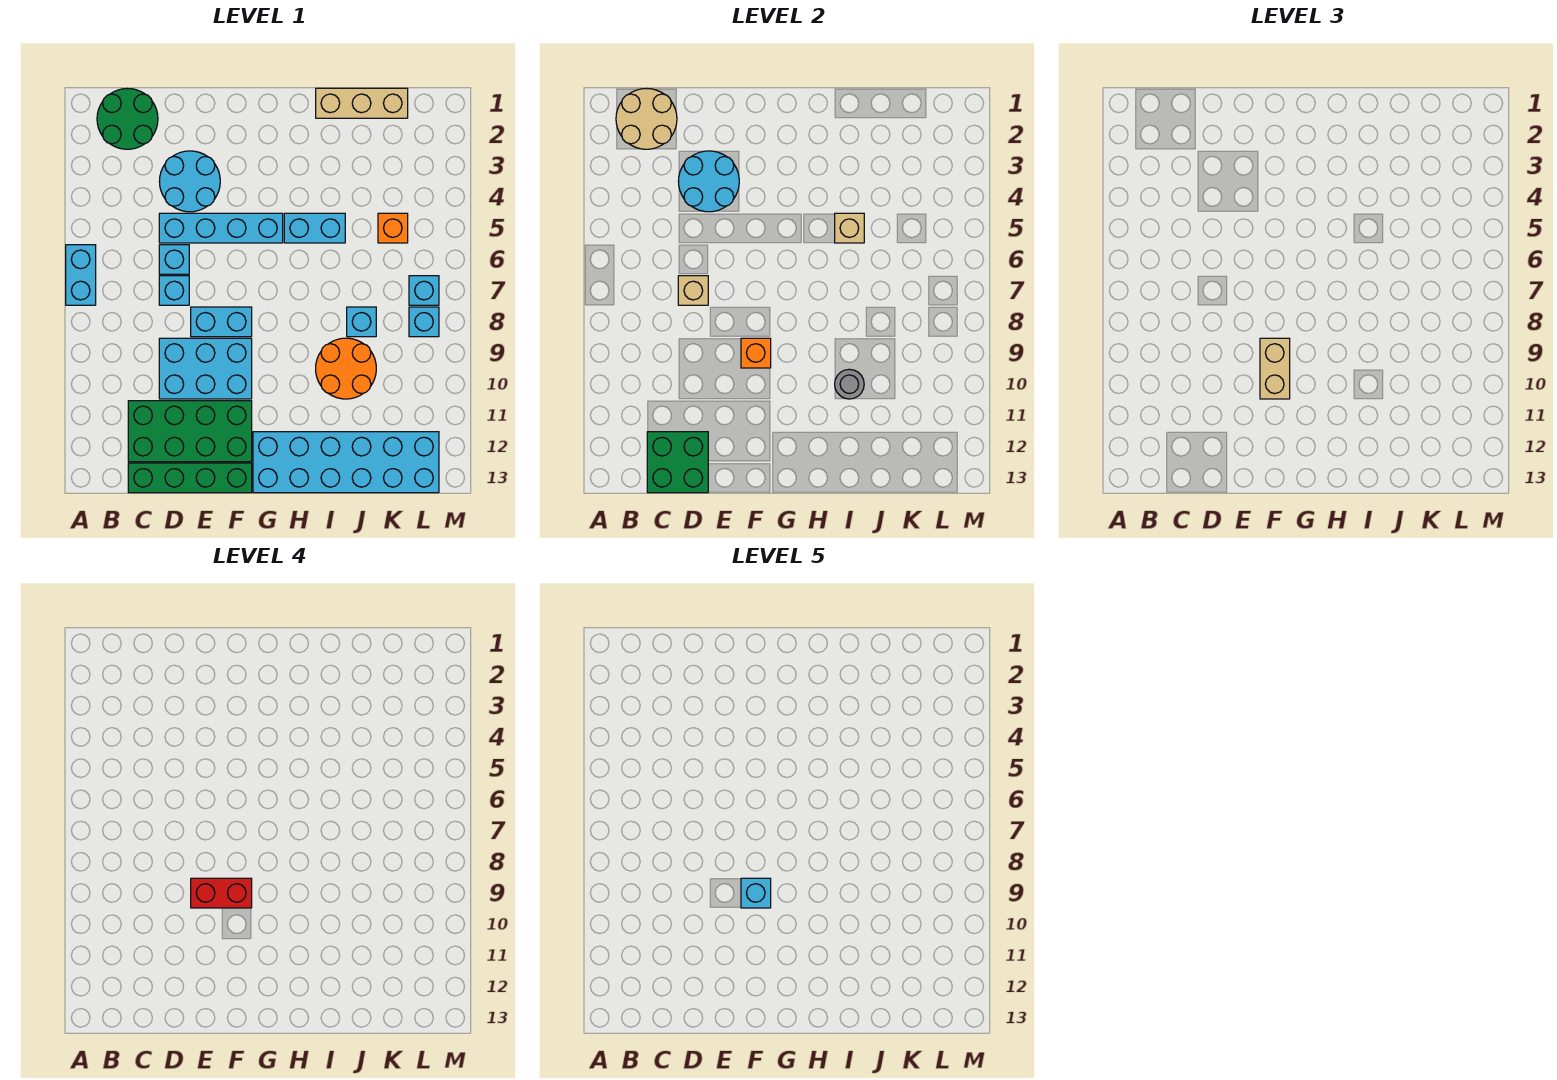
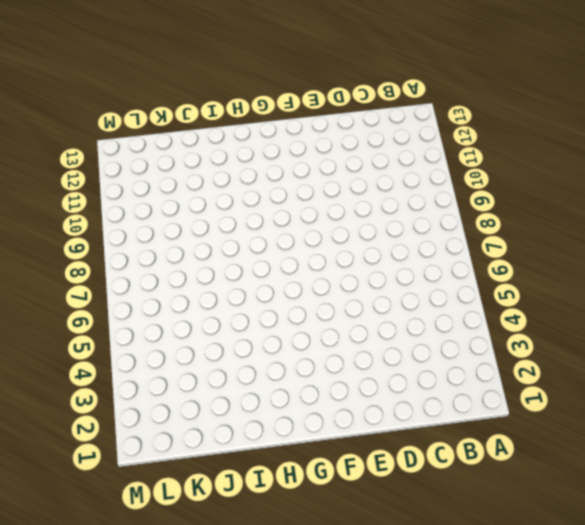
none -> cyan 1x2 brick [66,245,96,305]
none -> green 2x2 round brick [97,89,158,149]
none -> green 2x4 brick [128,401,252,462]

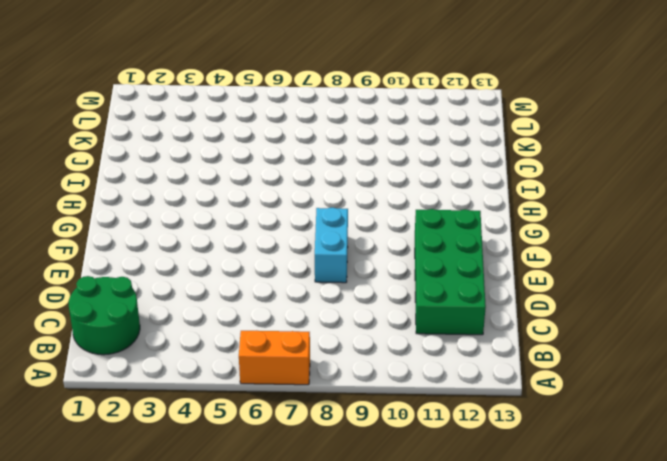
orange 1x2 brick [239,331,310,385] -> cyan 1x2 brick [66,245,96,305]
none -> green 1x4 brick [128,463,252,493]
none -> cyan 2x2 round brick [159,151,220,212]
none -> cyan 1x4 brick [159,213,283,243]

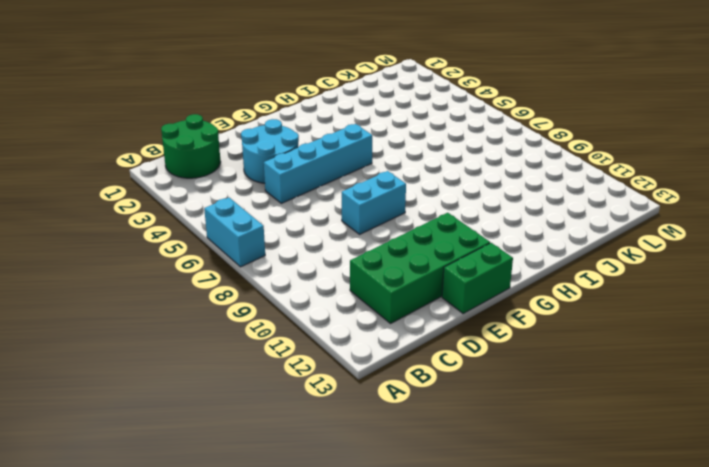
green 1x2 brick [442,243,513,314] -> green 1x4 brick [128,463,252,493]
none -> cyan 1x1 brick [159,245,189,274]
none -> cyan 1x1 brick [159,276,189,305]
none -> cyan 2x3 brick [159,338,252,399]

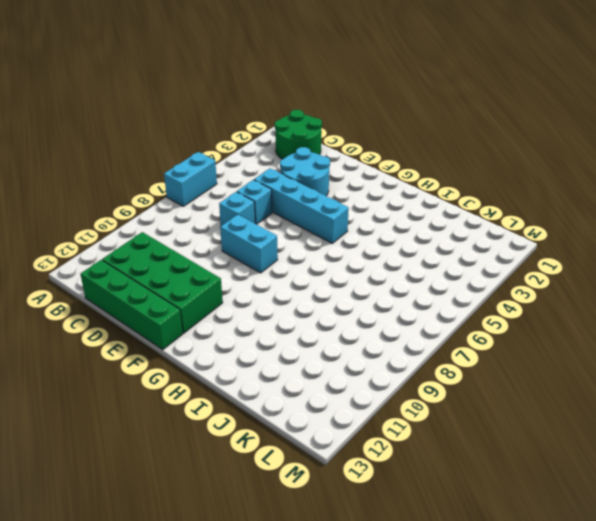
none -> cyan 2x3 brick [159,338,252,399]
none -> cyan 2x6 brick [253,432,439,493]
none -> cyan 1x2 brick [284,213,345,243]

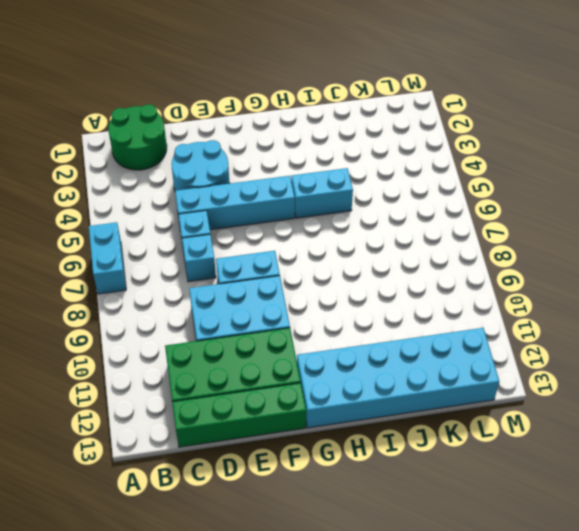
none -> tan 1x3 brick [316,88,408,118]
none -> orange 2x2 round brick [316,338,376,399]
none -> cyan 1x1 brick [347,307,376,337]

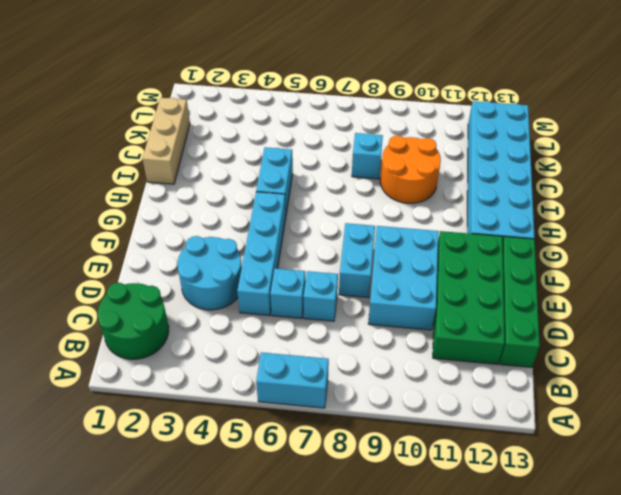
none -> orange 1x1 brick [378,213,408,243]
none -> cyan 1x1 brick [409,276,439,305]
none -> cyan 1x1 brick [409,307,439,337]

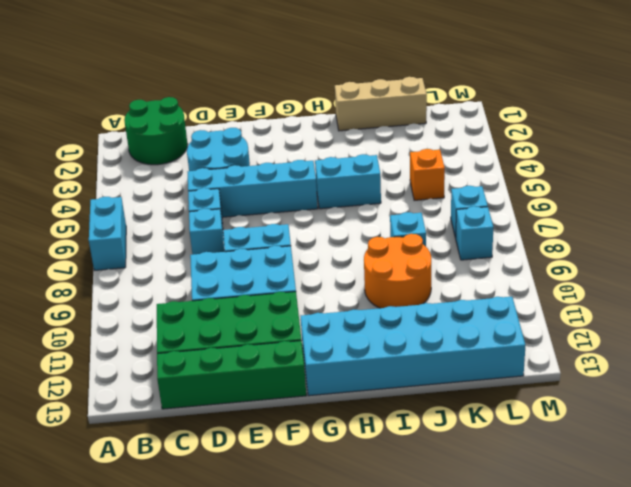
none -> tan 2x2 round brick [616,89,677,149]
none -> green 2x2 brick [647,432,708,493]
none -> cyan 2x2 round brick [678,151,739,212]

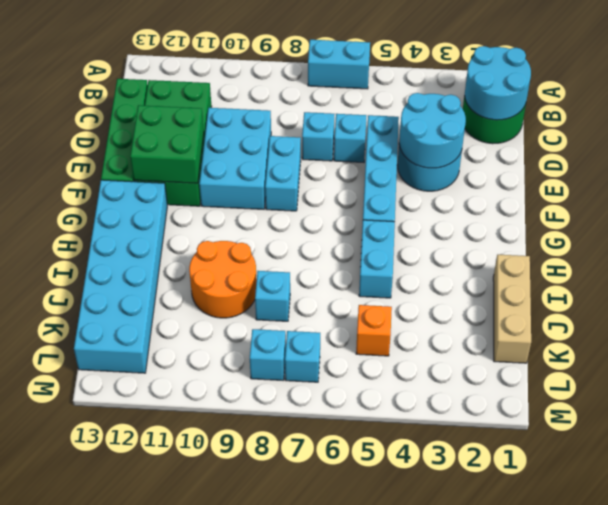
cyan 2x2 round brick [465,46,531,120] -> tan 2x2 round brick [616,89,677,149]
green 2x2 brick [130,105,204,183] -> green 2x2 brick moved to [647,432,708,493]
none -> tan 1x1 brick [678,276,708,305]
none -> orange 1x1 brick [741,338,771,368]
none -> tan 1x1 brick [835,213,864,243]

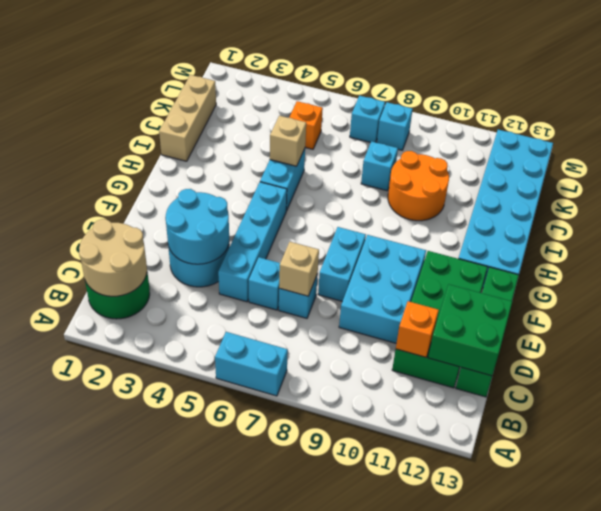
orange 1x1 brick [396,301,439,357] -> orange 1x1 brick moved to [741,338,771,368]
none -> grey 1x1 round brick [835,369,864,399]
none -> tan 1x2 brick [1260,338,1290,399]
none -> red 1x2 brick [191,878,252,908]

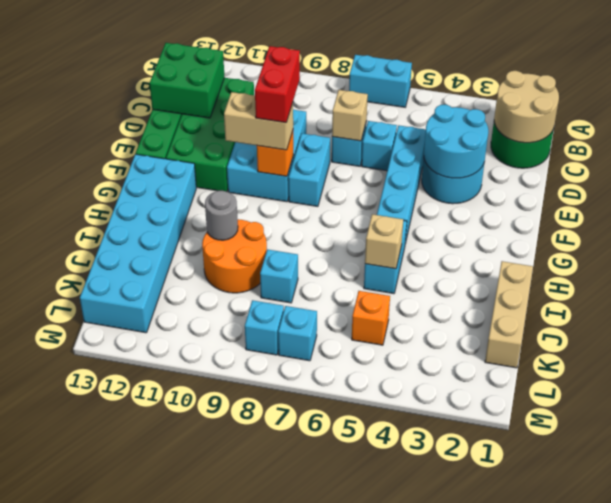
none -> cyan 1x1 brick [741,878,771,908]

